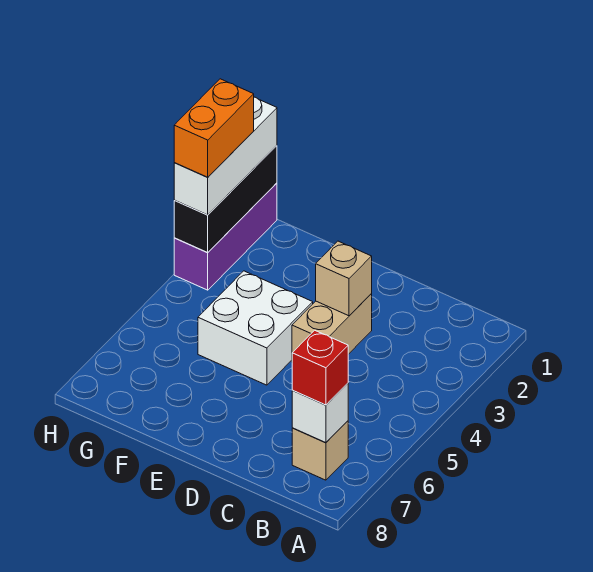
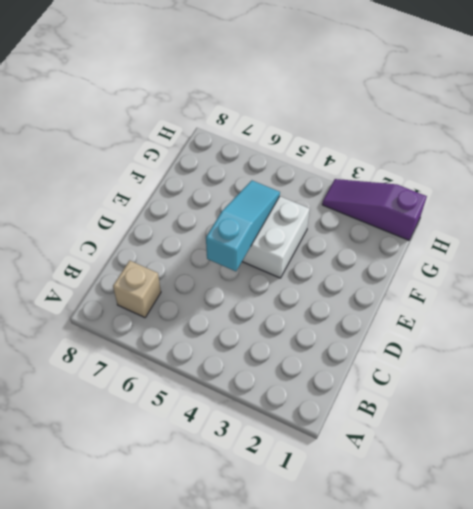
cyan 1x3 slope [206,180,280,271] -> none
purple 1x3 slope [322,179,427,240] -> purple 1x3 brick [174,183,277,290]
none -> tan 1x2 brick [292,294,372,354]
none -> white 1x1 brick [292,383,348,443]

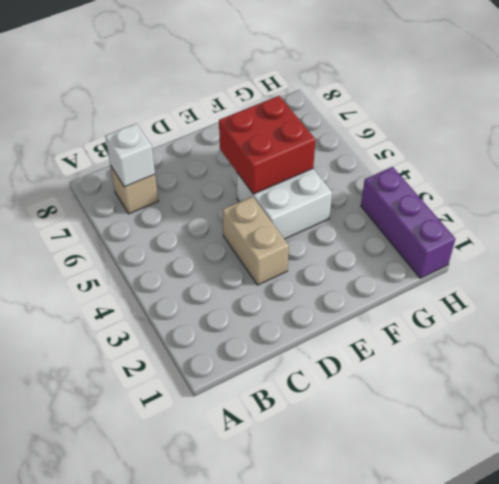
red 2x2 brick [219,96,316,194] -> none
none -> tan 1x1 brick [316,241,372,316]
none -> black 1x3 brick [174,146,277,253]

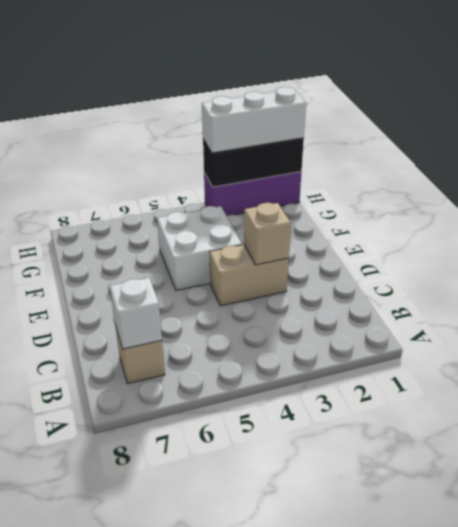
none -> red 1x1 brick [292,330,348,405]
none -> orange 1x2 brick [174,79,254,177]

